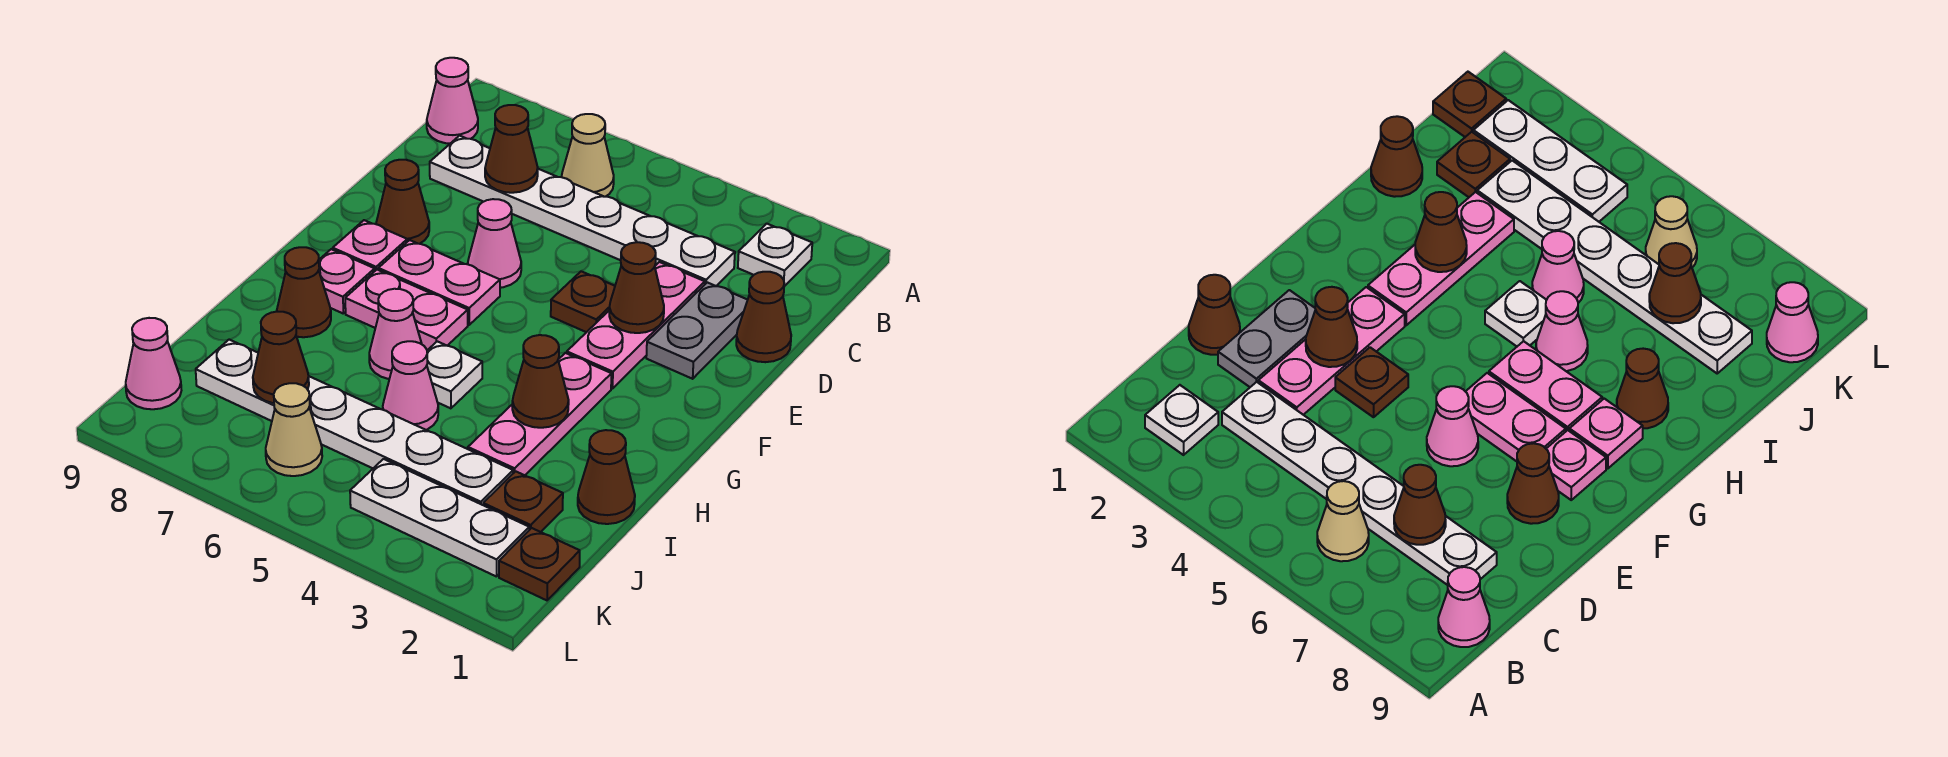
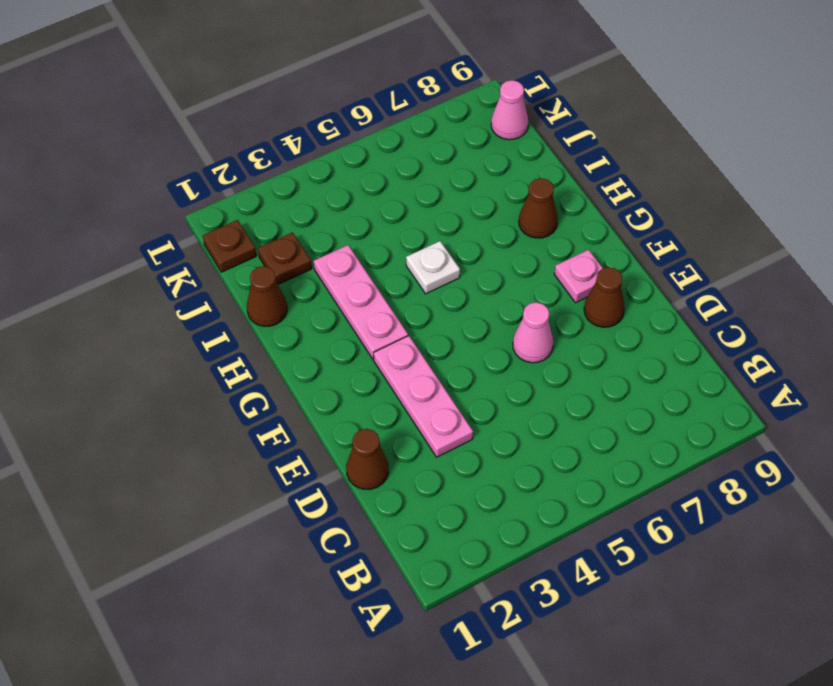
none -> white 1x1 plate [738,224,812,286]
none -> tan 1x1 cone [562,114,614,197]
none -> pink 1x1 cone [427,58,478,144]
none -> white 1x6 plate [430,136,735,286]

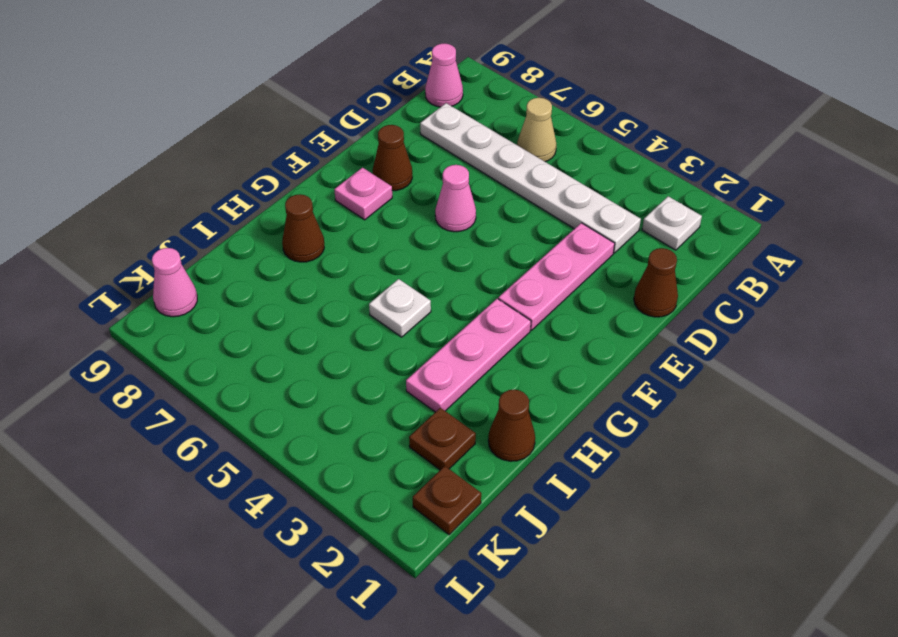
none -> grey 1x2 plate [646,282,747,379]
none -> brown 1x1 plate [551,271,615,332]
none -> pink 1x2 plate [378,240,500,325]
none -> pink 1x2 plate [345,270,468,350]

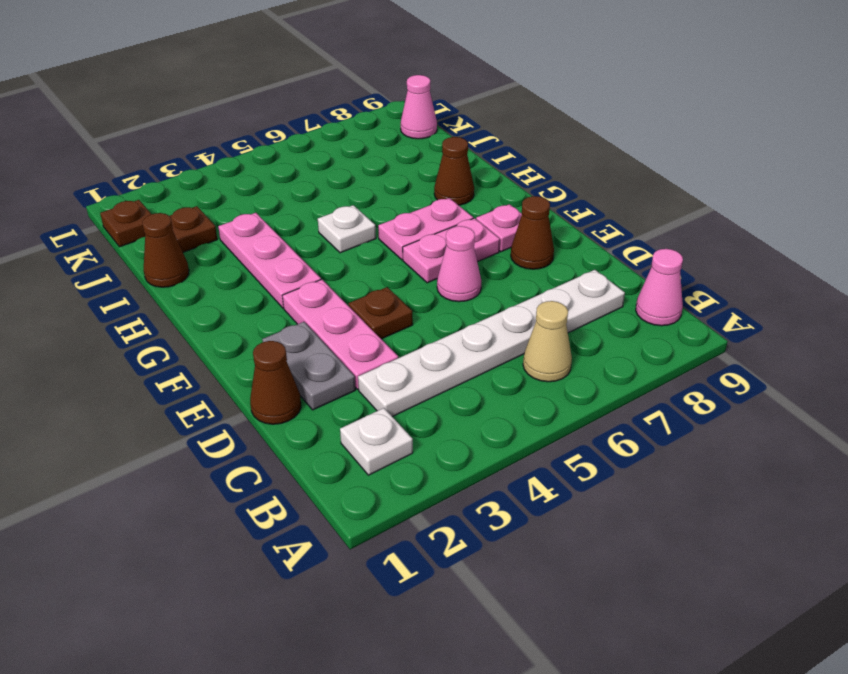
none -> pink 1x1 plate [319,249,375,313]
none -> pink 1x1 cone [369,289,422,379]
none -> pink 1x1 cone [383,341,438,430]
none -> white 1x6 plate [196,340,513,505]

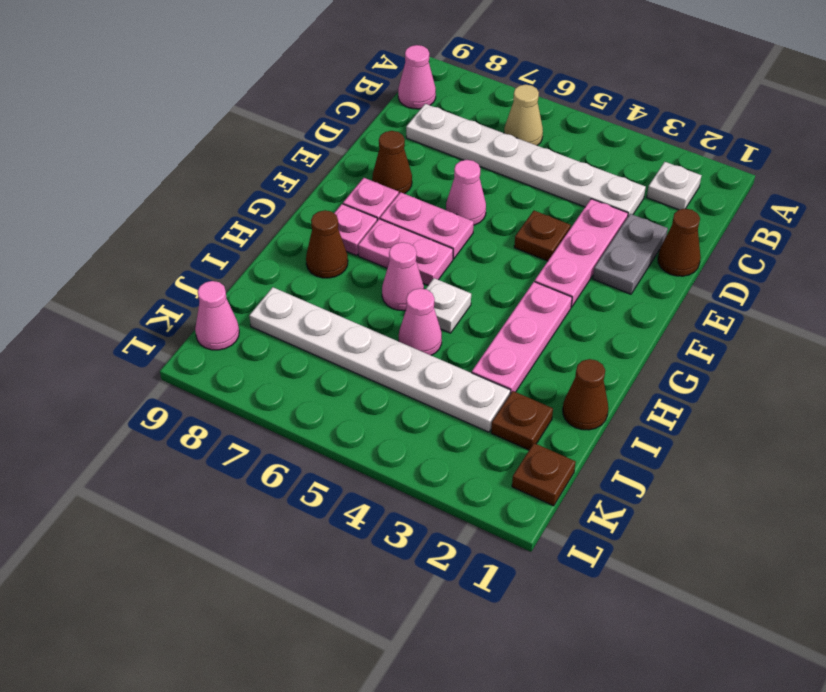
none -> white 1x3 plate [350,459,529,577]
none -> tan 1x1 cone [266,383,322,476]
none -> brown 1x1 cone [485,105,538,193]
none -> brown 1x1 cone [609,242,664,333]

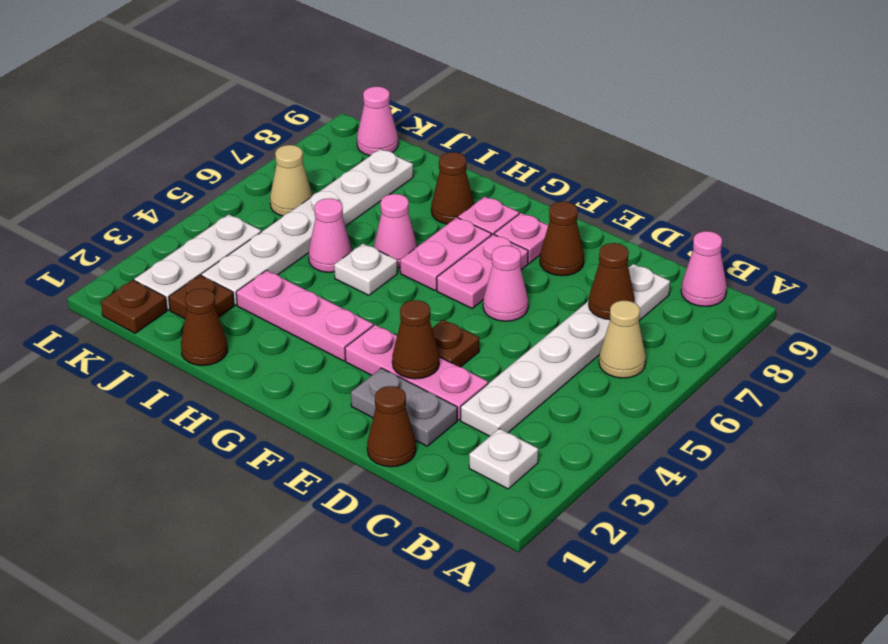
none -> brown 1x1 cone [512,335,569,428]
none -> brown 1x1 cone [253,312,309,403]

